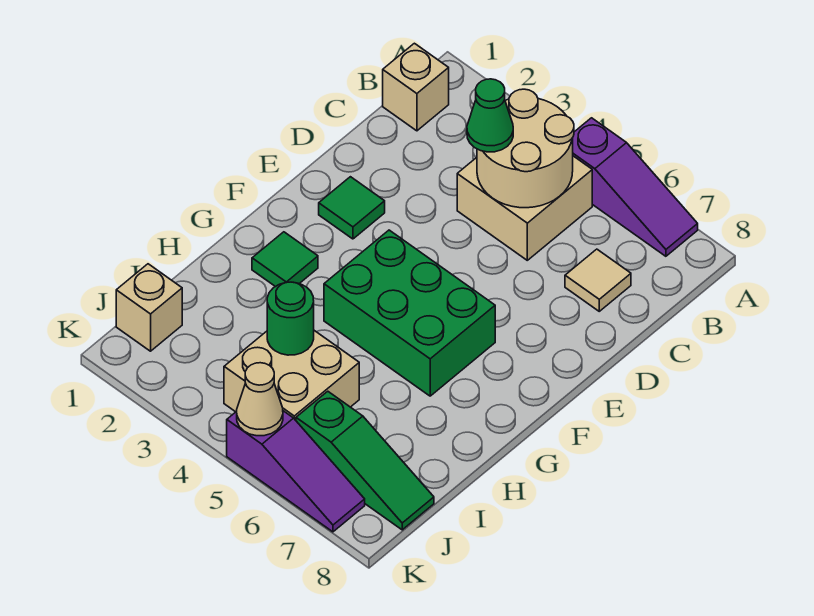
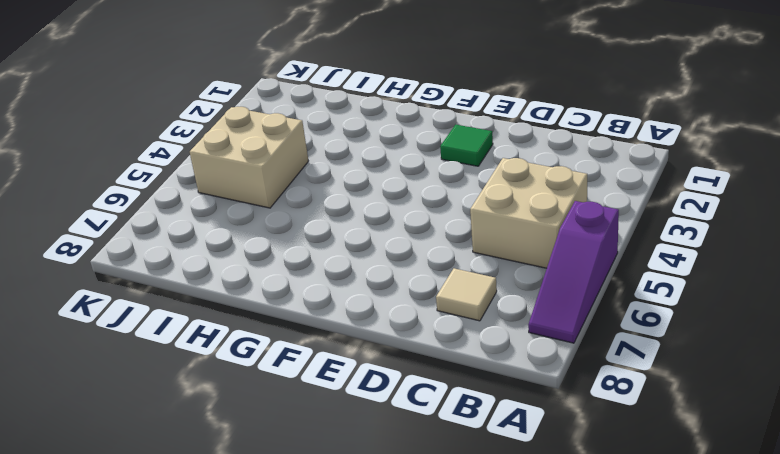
none -> tan 1x1 brick [383,43,449,131]
none -> green 2x3 brick [324,230,495,396]
none -> green 1x1 tile [252,232,318,287]

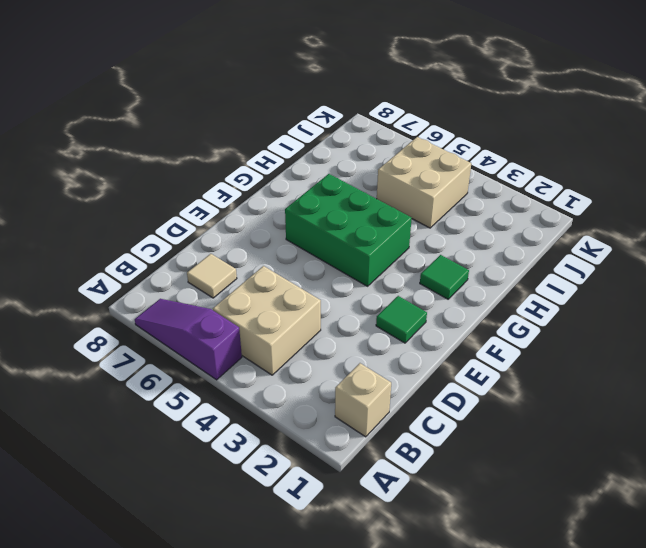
none -> tan 1x1 brick [116,264,182,351]
none -> green 1x3 slope [296,391,434,530]
none -> purple 1x3 slope [227,411,365,532]

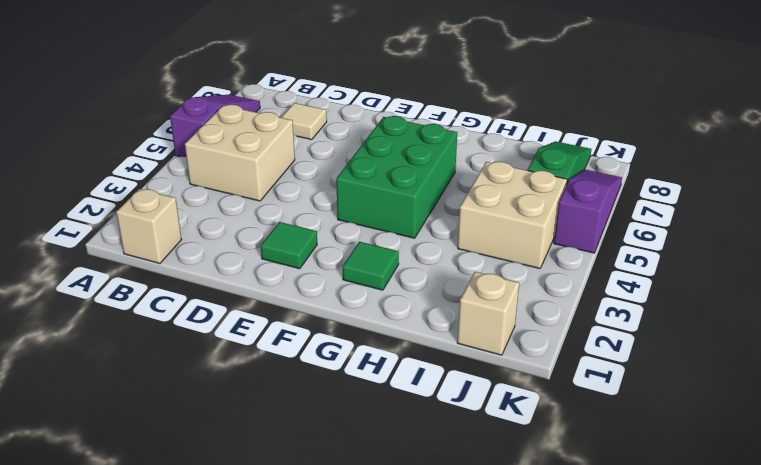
none -> tan 2x2 round brick [477,89,574,208]
none -> green 1x1 round brick [267,282,314,355]
none -> tan 1x1 cone [237,363,283,436]

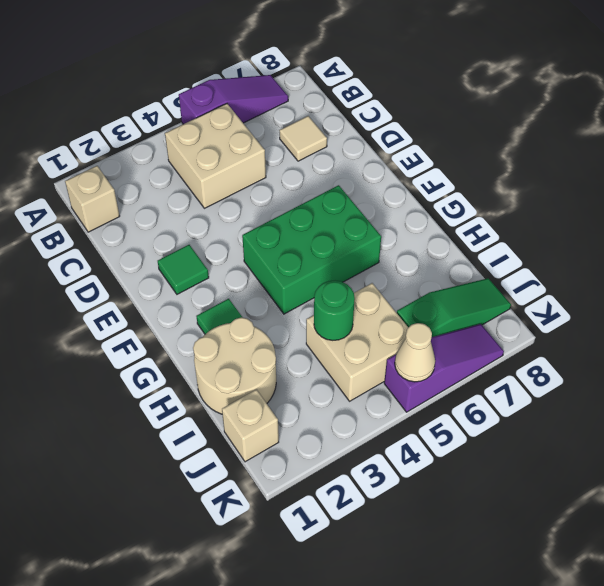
tan 2x2 round brick [193,317,276,414] -> tan 2x2 round brick moved to [477,89,574,208]
none -> green 1x1 cone [467,79,513,152]

